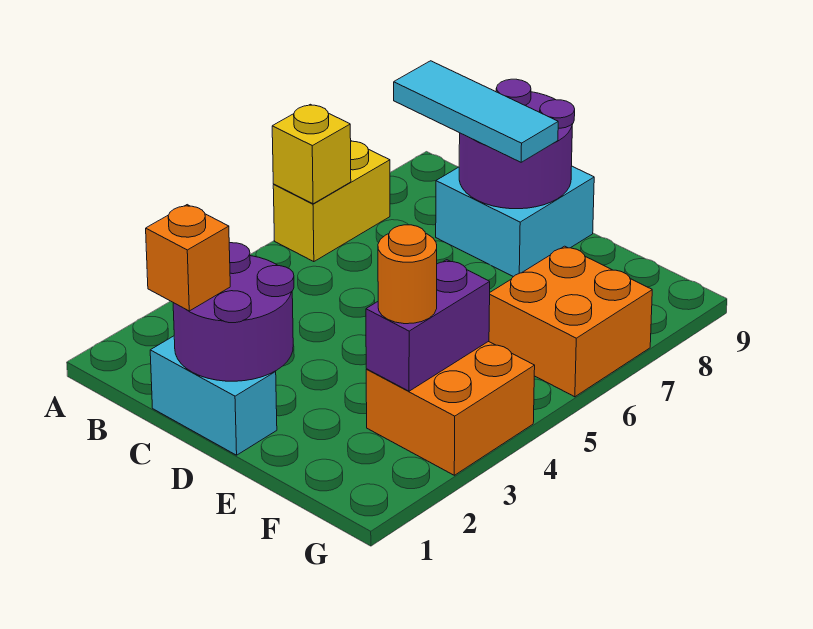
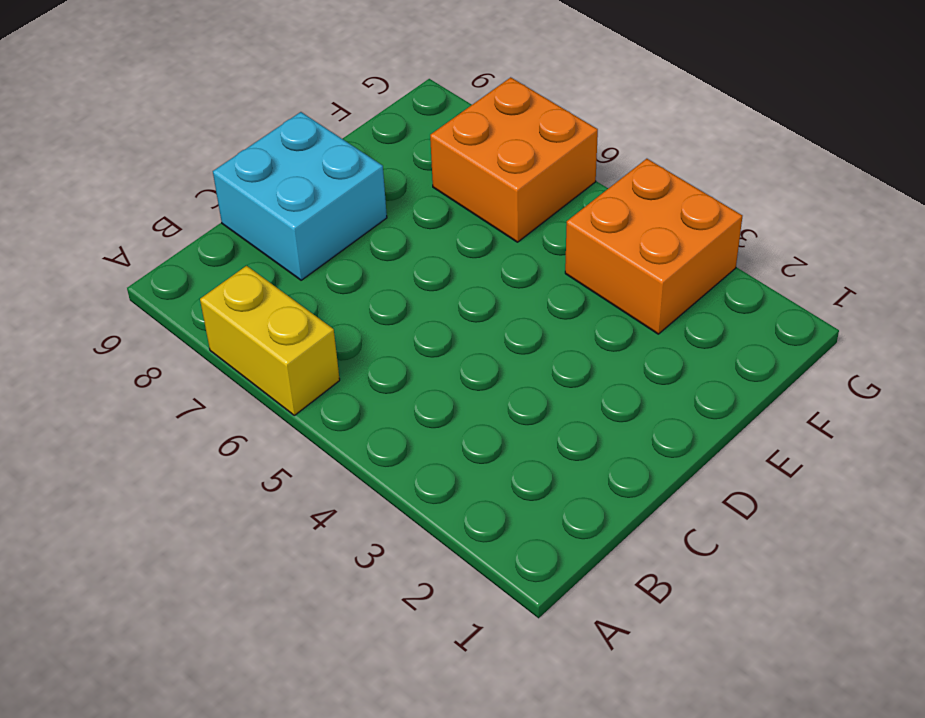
none -> cyan 1x2 brick [150,336,277,455]
none -> yellow 1x1 brick [272,104,351,204]
none -> purple 2x2 round brick [173,243,294,381]

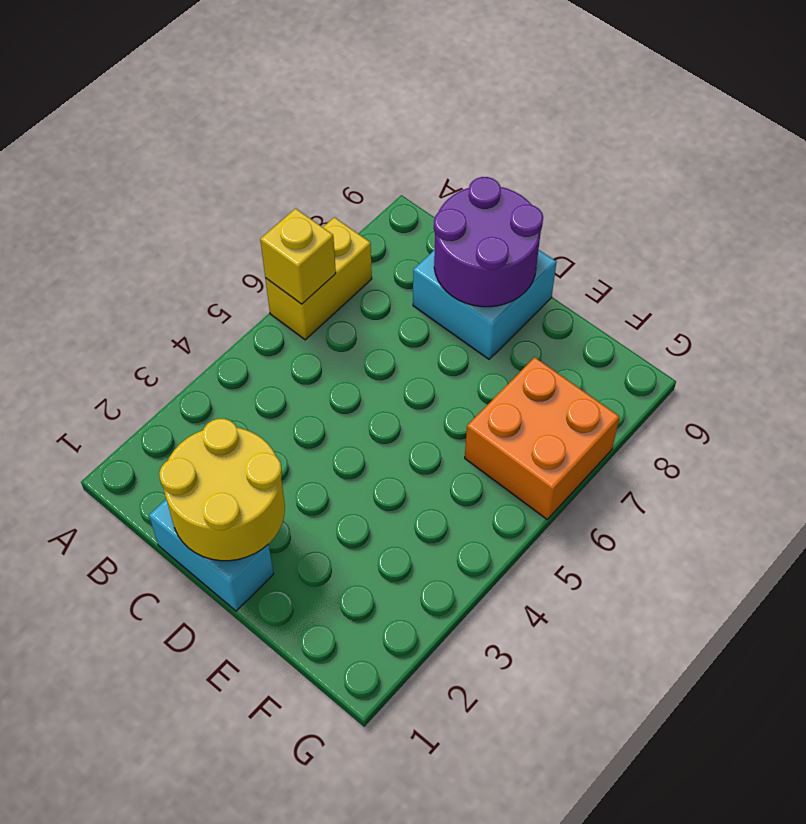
yellow 2x2 round brick [159,419,285,561] -> purple 2x2 round brick [173,243,294,381]
none -> orange 2x2 brick [366,341,535,475]
none -> purple 1x2 brick [366,260,490,391]
none -> cyan 1x3 tile [394,61,558,162]

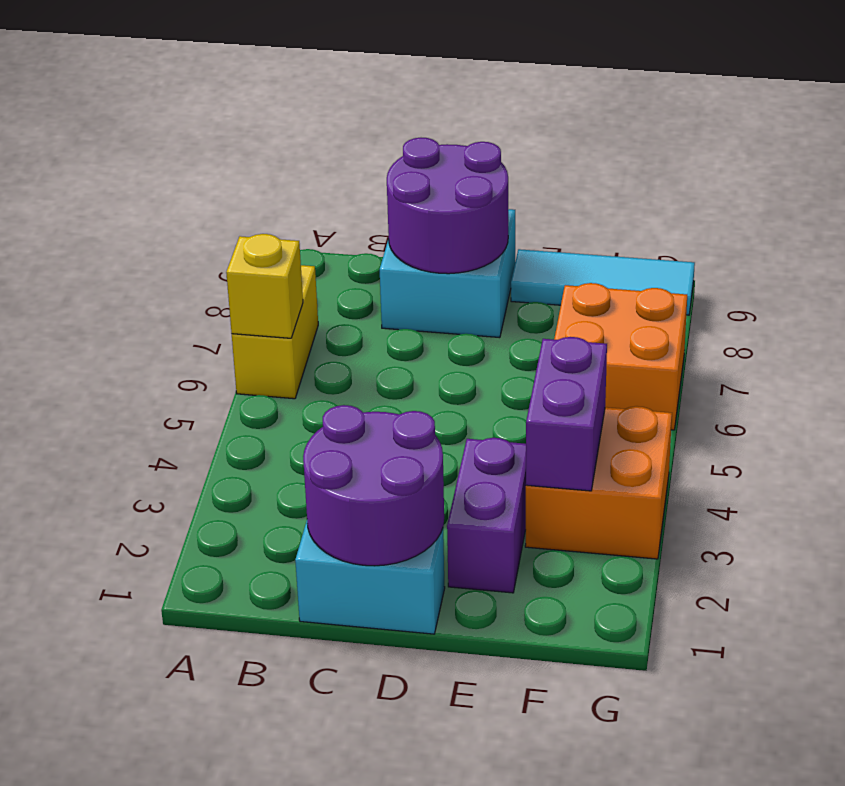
purple 1x2 brick [447,438,526,593] -> none
cyan 1x3 tile [511,249,695,315] -> cyan 1x3 tile moved to [394,61,558,162]
none -> orange 1x1 brick [146,205,230,311]
none -> orange 1x1 round brick [378,225,437,324]

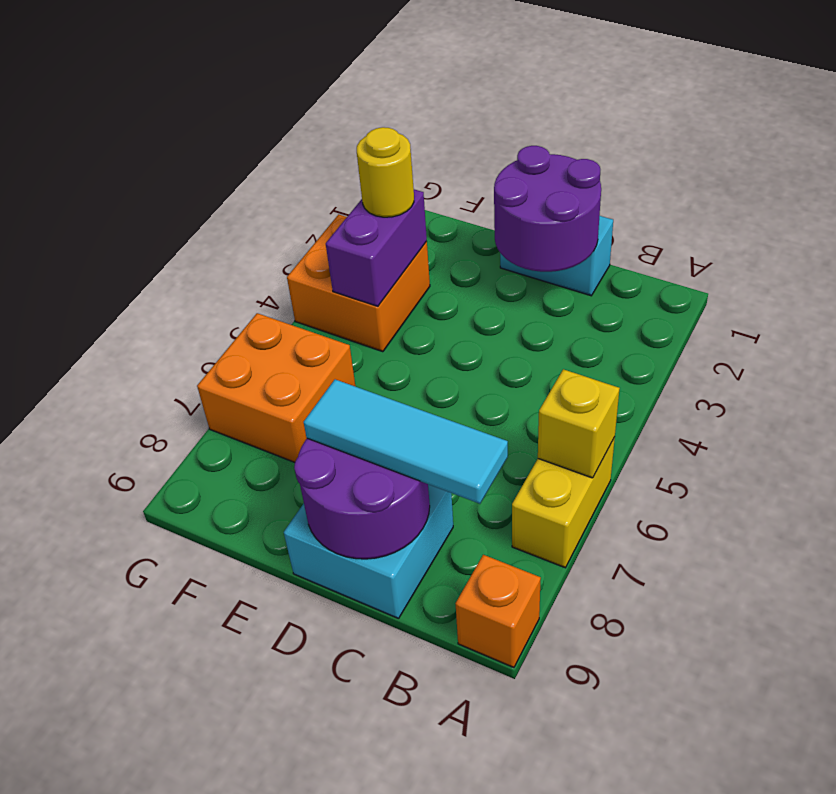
orange 1x1 brick [455,555,541,668] -> orange 1x1 brick moved to [146,205,230,311]
yellow 1x1 round brick [357,127,414,217] -> orange 1x1 round brick [378,225,437,324]

